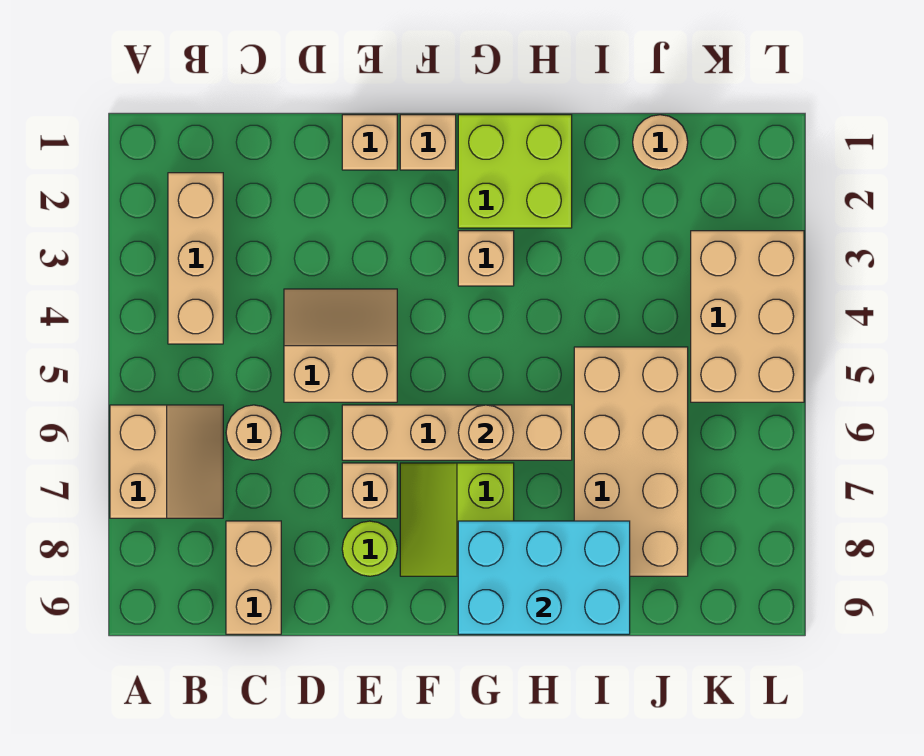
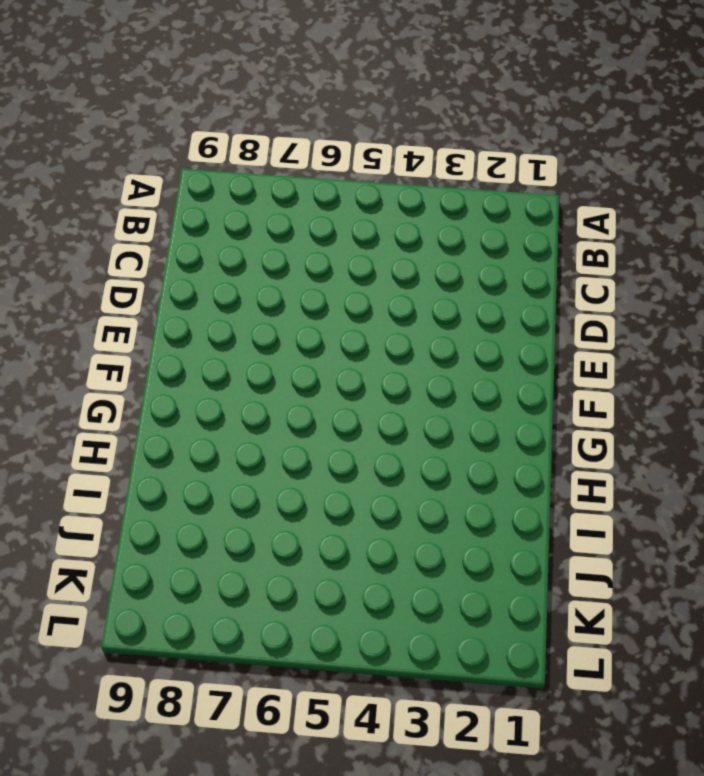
none -> tan 2x2 slope [110,405,223,518]
none -> tan 1x3 brick [168,173,223,344]
none -> tan 1x1 round brick [226,405,281,460]

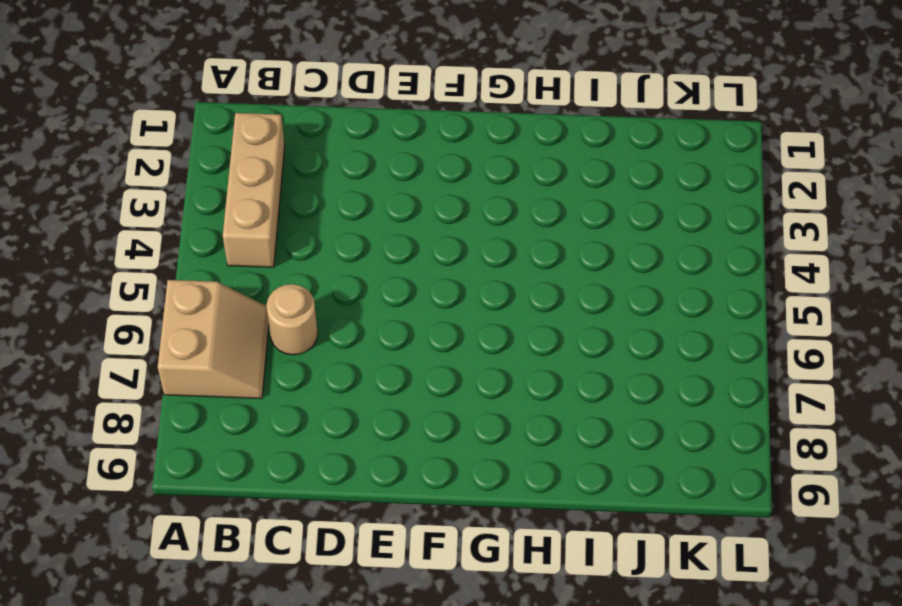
none -> tan 1x2 brick [226,521,281,634]
none -> tan 2x2 slope [284,289,397,402]
none -> tan 1x1 brick [342,115,397,170]

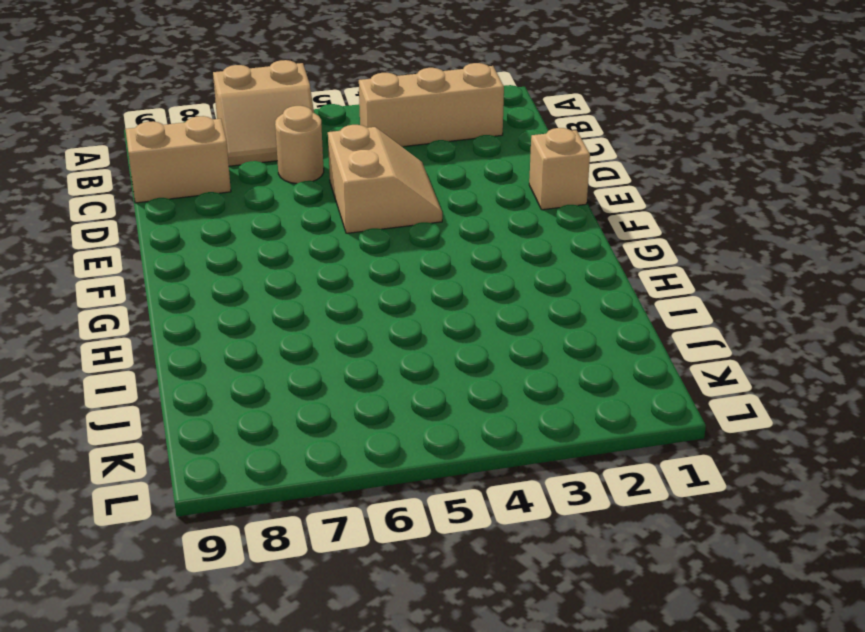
none -> tan 1x4 brick [342,405,572,460]
none -> tan 1x1 brick [342,463,397,518]
none -> lime 1x1 round brick [342,521,397,576]

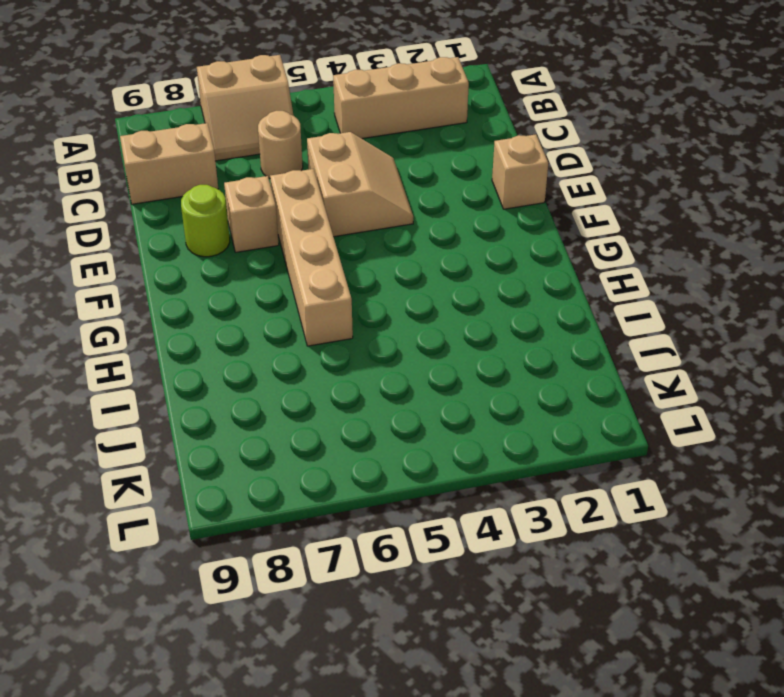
none -> tan 1x1 brick [400,115,456,170]
none -> lime 2x2 slope [400,463,514,576]
none -> lime 2x2 brick [458,115,572,228]

